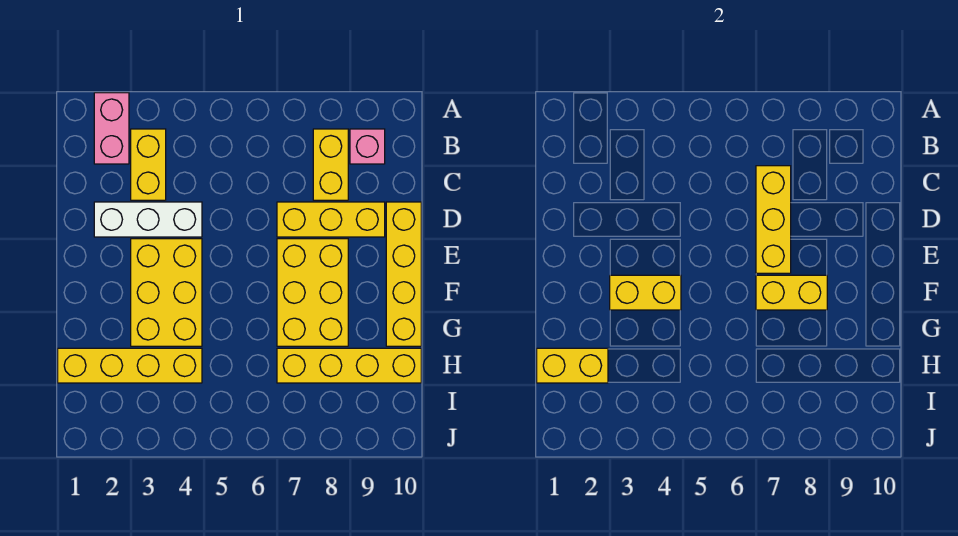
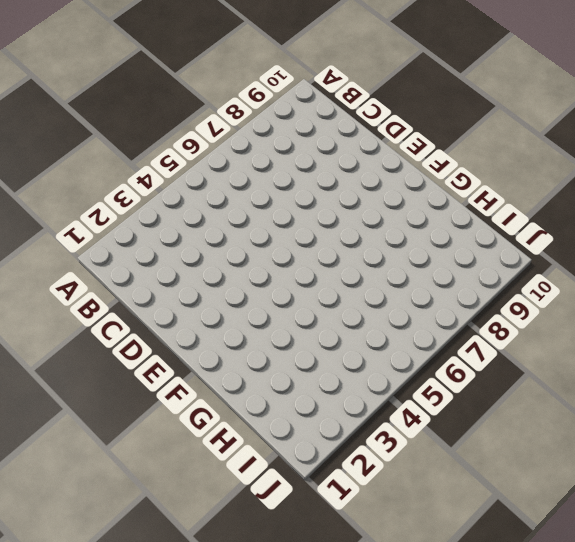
none -> pink 1x2 brick [94,93,129,164]
none -> yellow 1x2 brick [131,129,166,200]
none -> yellow 1x2 brick [313,129,348,200]

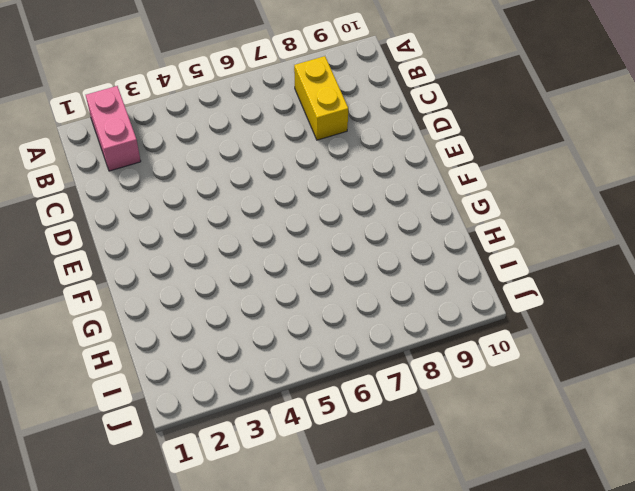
none -> yellow 1x2 brick [131,129,166,200]
none -> pink 1x1 brick [350,129,385,164]
none -> white 1x3 brick [94,202,202,237]

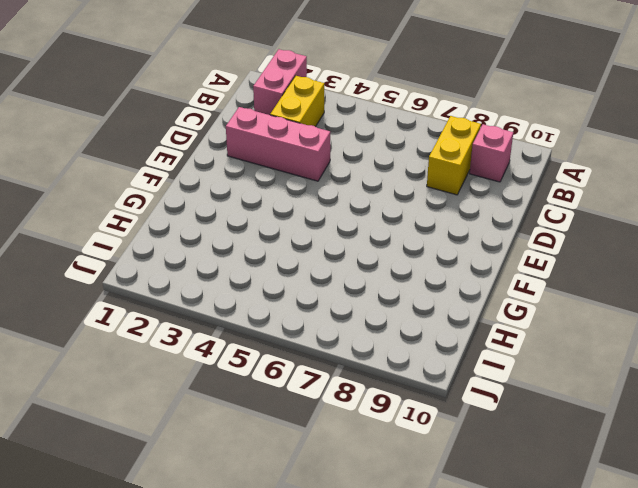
pink 1x3 brick [226,107,330,181] -> white 1x3 brick [94,202,202,237]
none -> yellow 1x3 brick [277,202,385,237]
none -> yellow 1x4 brick [386,202,421,346]
none -> yellow 2x3 brick [131,239,202,346]

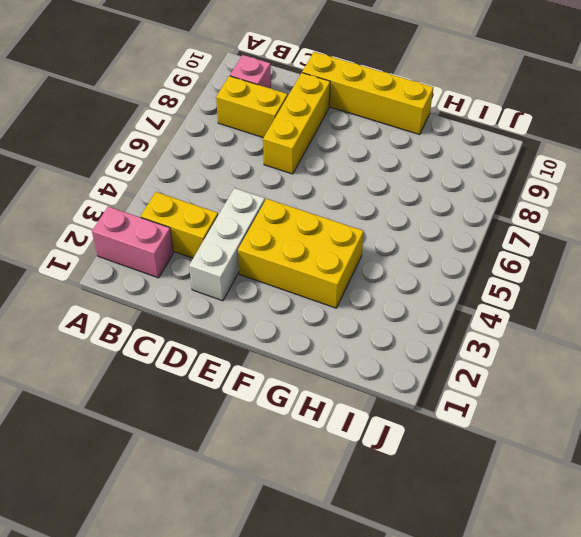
none -> yellow 2x3 brick [277,239,348,346]
none -> yellow 1x4 brick [58,348,202,383]
none -> yellow 1x4 brick [277,348,421,383]

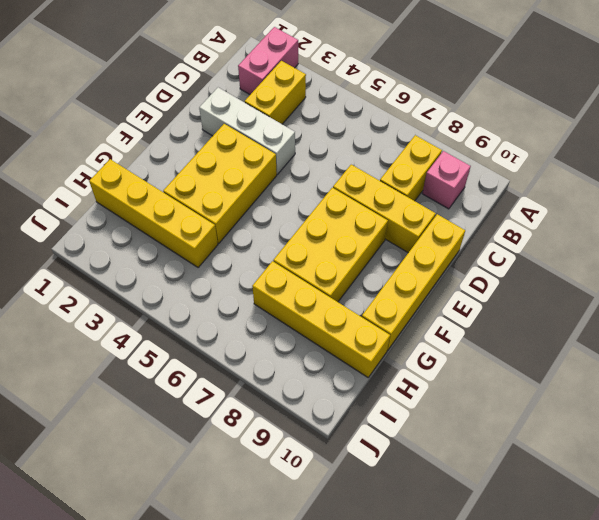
none -> yellow 1x3 brick [756,166,791,273]
none -> yellow 1x2 brick [610,275,681,310]
none -> yellow 1x2 brick [756,275,827,310]

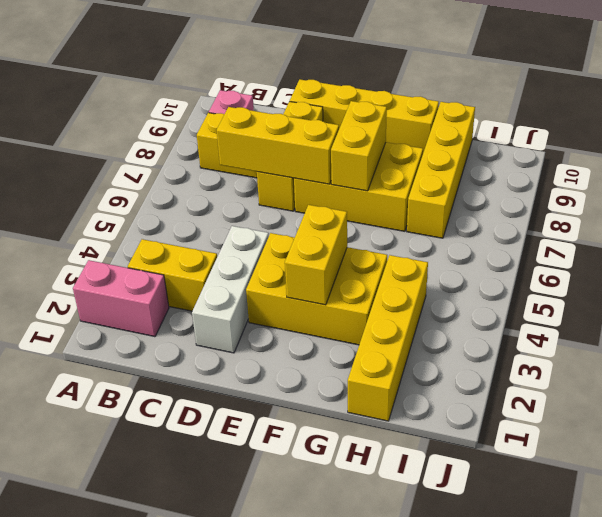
none -> yellow 1x2 brick [537,348,608,383]

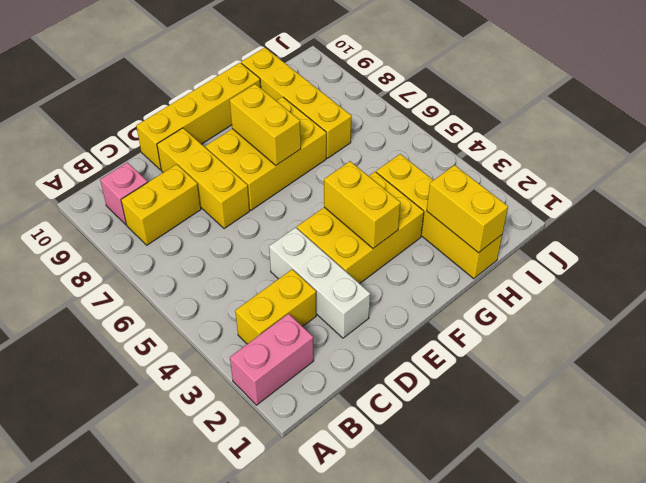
none -> yellow 1x3 brick [756,166,791,273]

